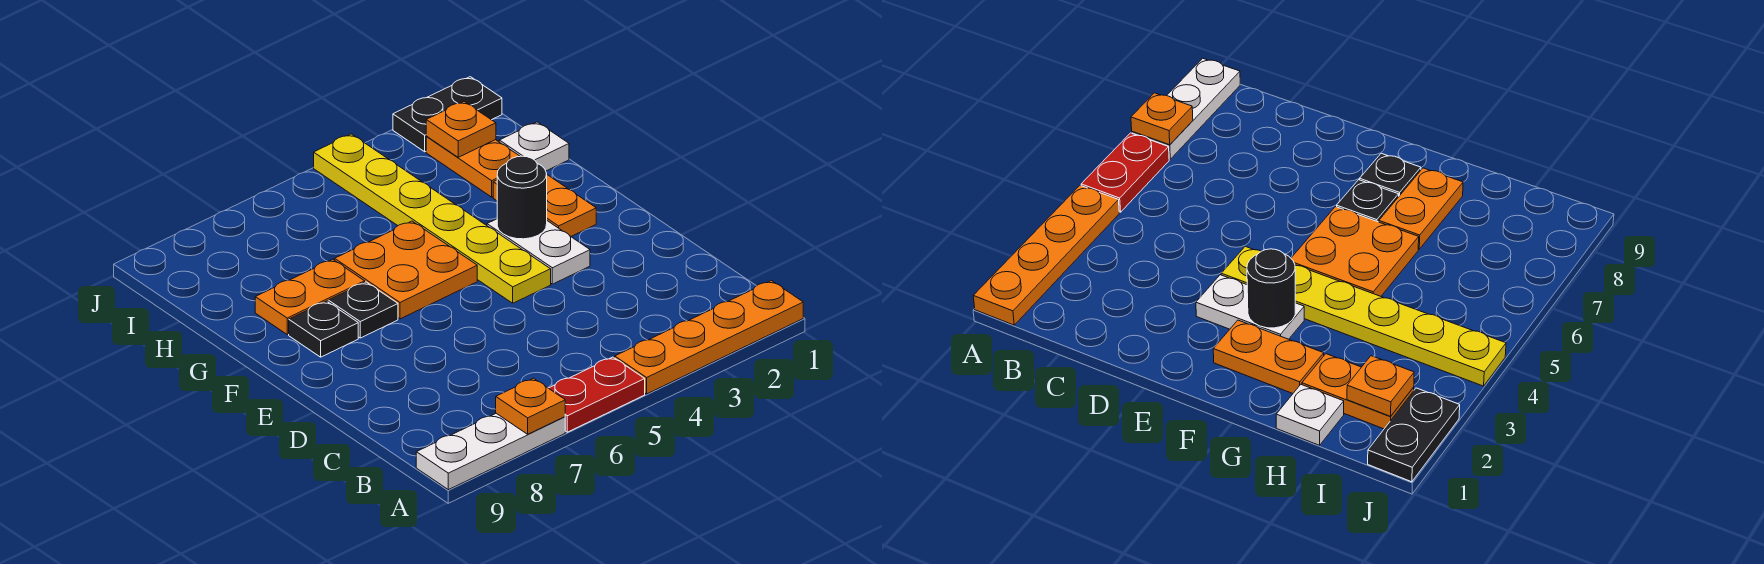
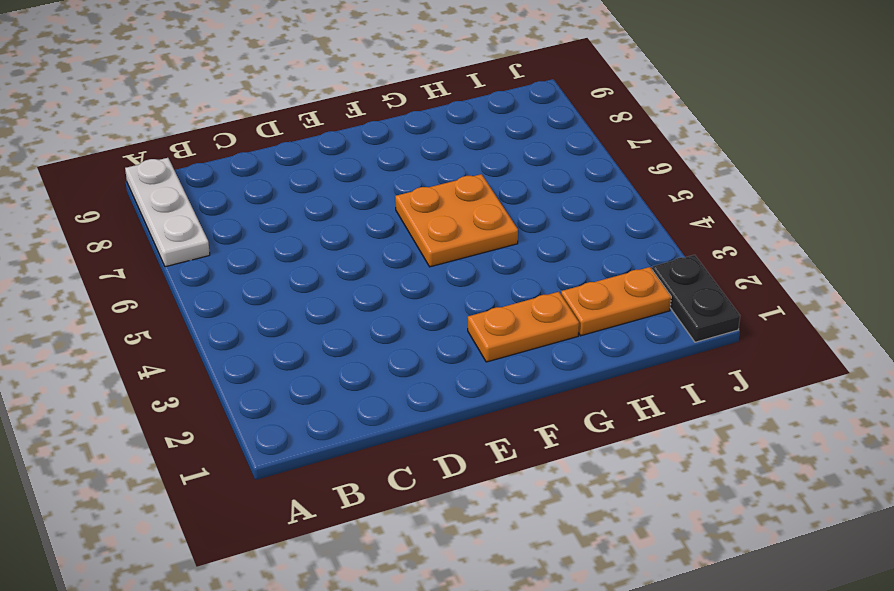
none -> orange 1x4 plate [615,281,803,394]
none -> red 1x2 plate [549,357,645,432]
none -> white 1x2 plate [487,219,590,284]

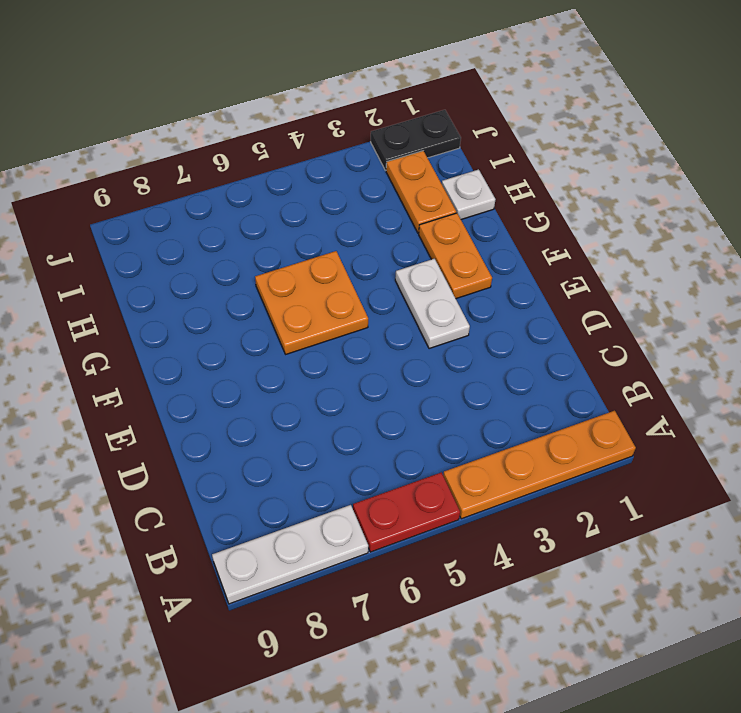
none -> yellow 1x6 plate [314,134,551,303]
none -> black 1x1 plate [328,282,398,338]
none -> black 1x1 plate [289,301,358,357]

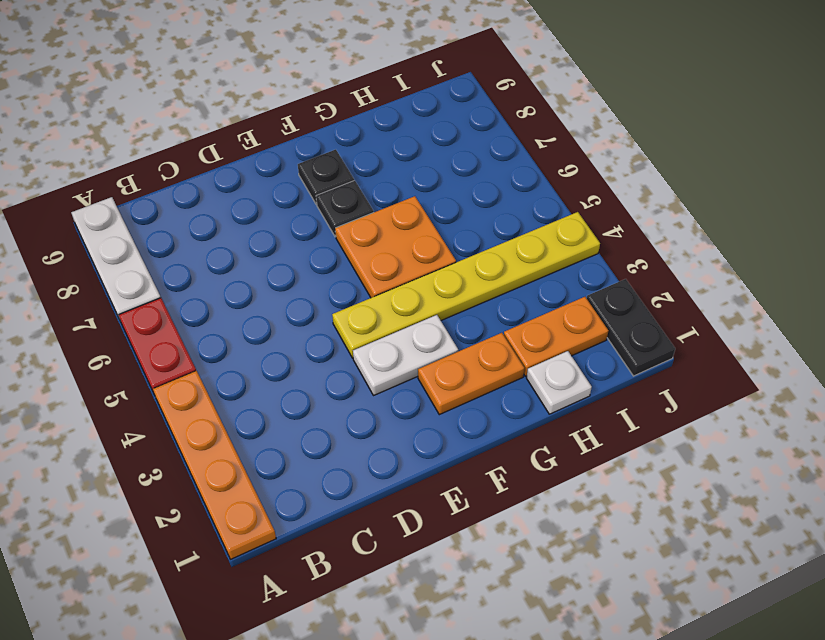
none -> orange 1x2 plate [255,259,365,334]
none -> orange 1x1 plate [496,378,565,434]
none -> black 1x1 round brick [497,156,547,239]

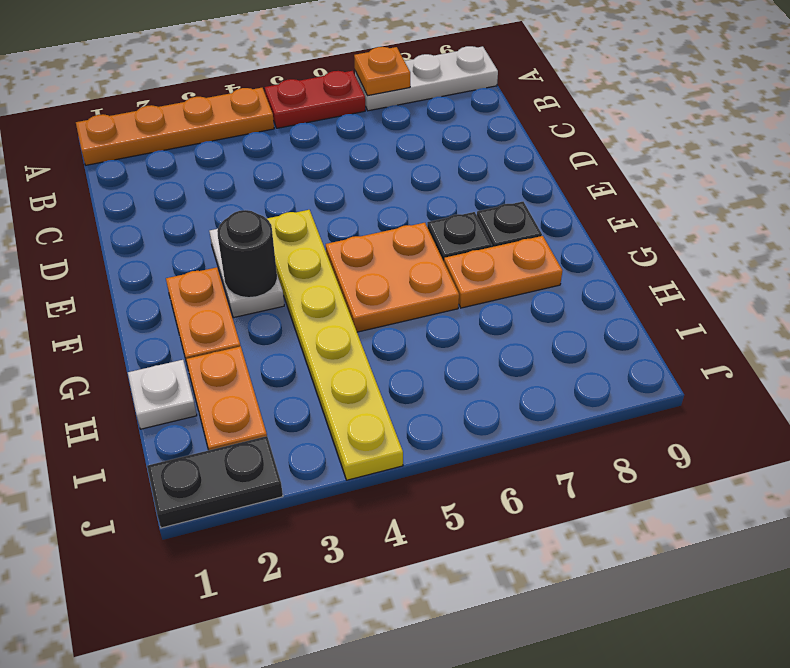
none -> orange 1x1 plate [426,102,496,157]

